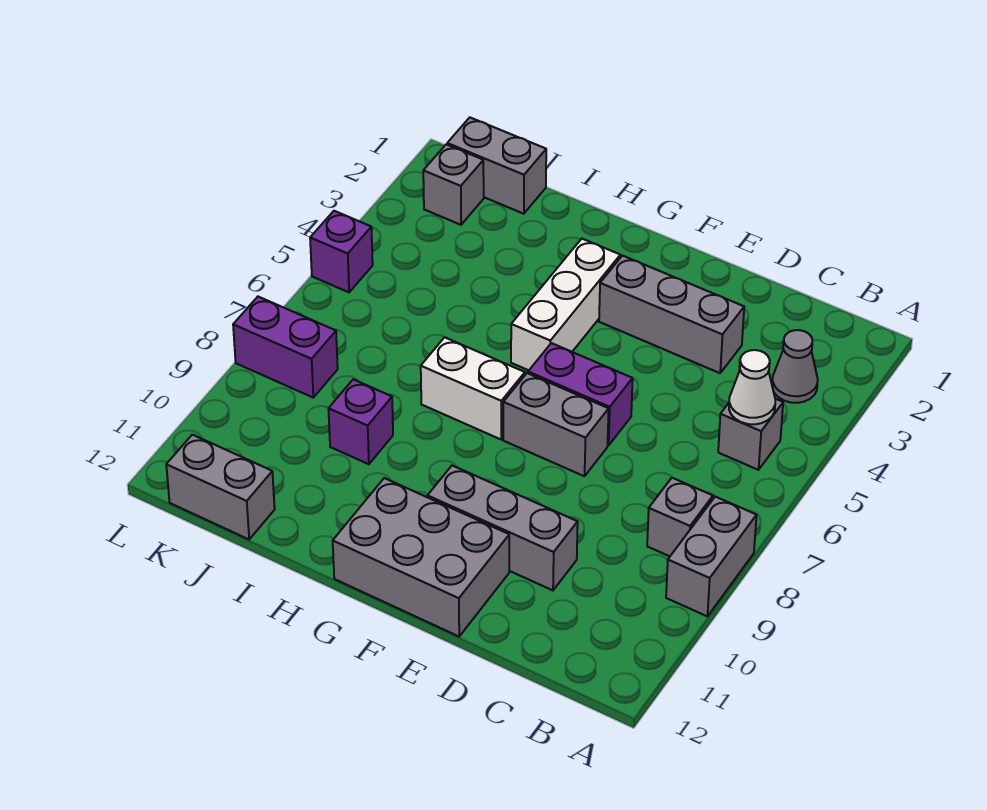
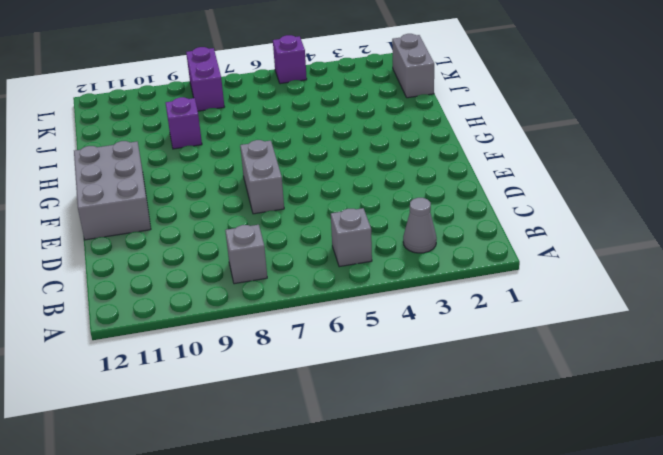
none -> grey 1x2 brick [666,497,757,616]
none -> grey 1x3 brick [599,256,744,373]
none -> grey 1x3 brick [427,466,578,590]

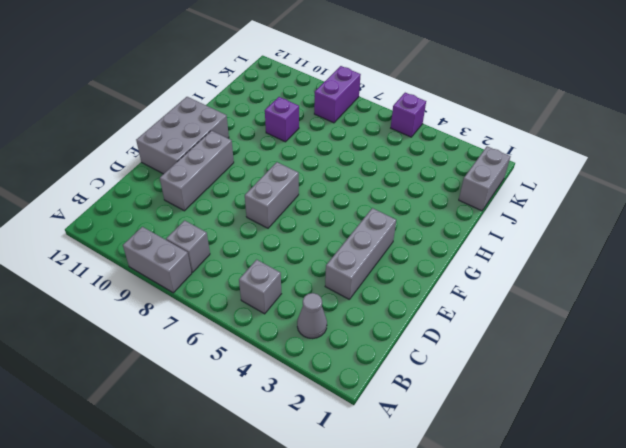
none -> purple 1x2 brick [528,343,633,446]
none -> white 1x3 brick [511,239,620,370]
none -> white 1x2 brick [421,337,525,439]

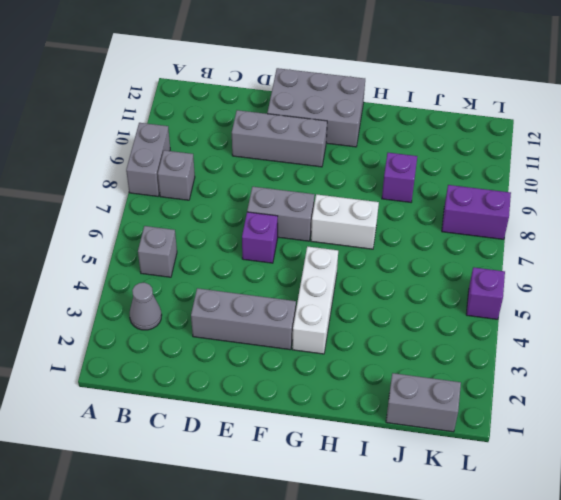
purple 1x1 brick [242,212,278,263] -> purple 1x2 brick [528,343,633,446]
none -> grey 1x2 brick [166,435,275,539]
none -> grey 1x1 brick [423,144,484,225]
none -> white 1x1 cone [729,350,775,424]

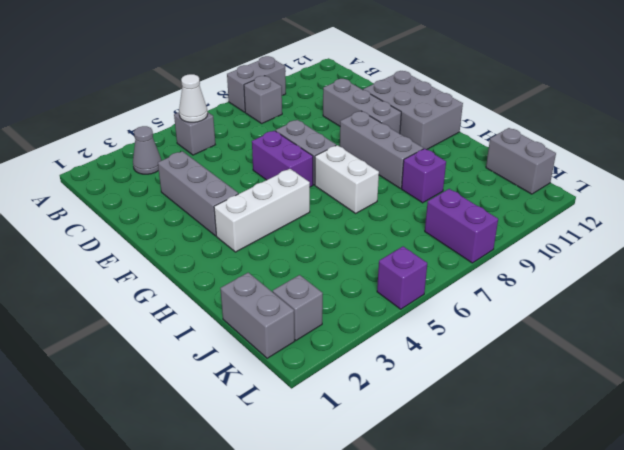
grey 1x3 brick [340,111,423,189] -> none

